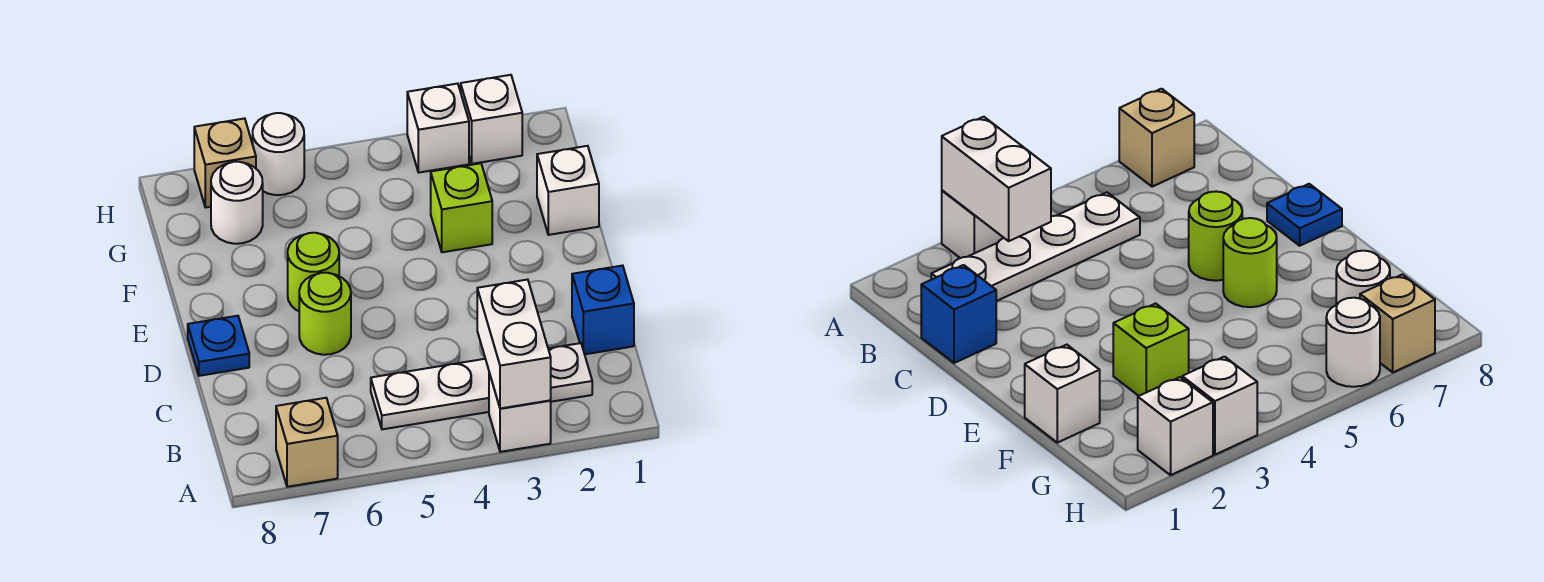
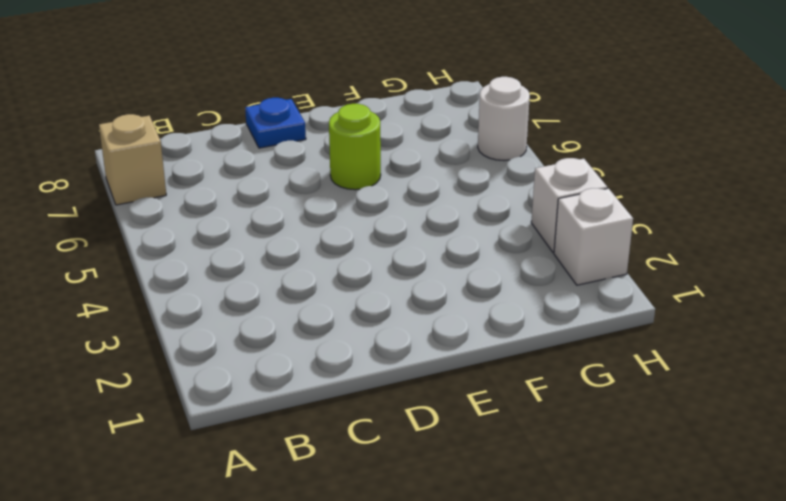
none -> white 1x1 brick [489,373,551,452]
none -> white 1x4 plate [371,343,592,429]
none -> blue 1x1 brick [572,266,634,354]

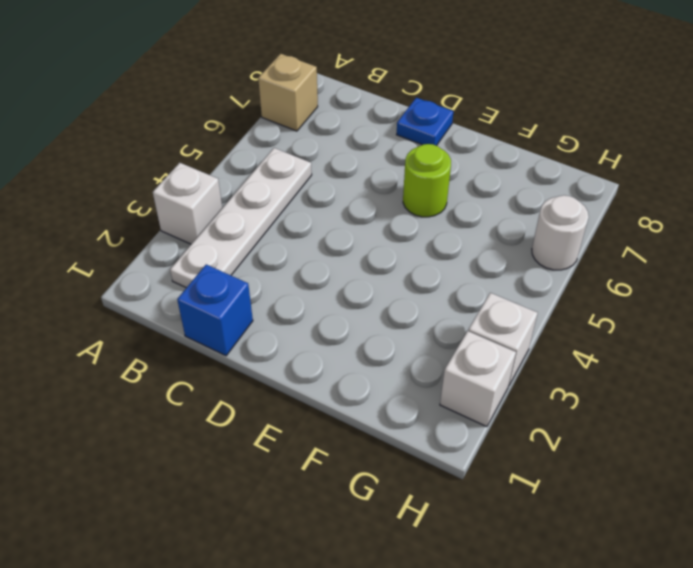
none -> lime 1x1 round brick [299,273,351,355]
none -> white 1x1 brick [537,146,599,235]
none -> lime 1x1 brick [431,163,492,252]

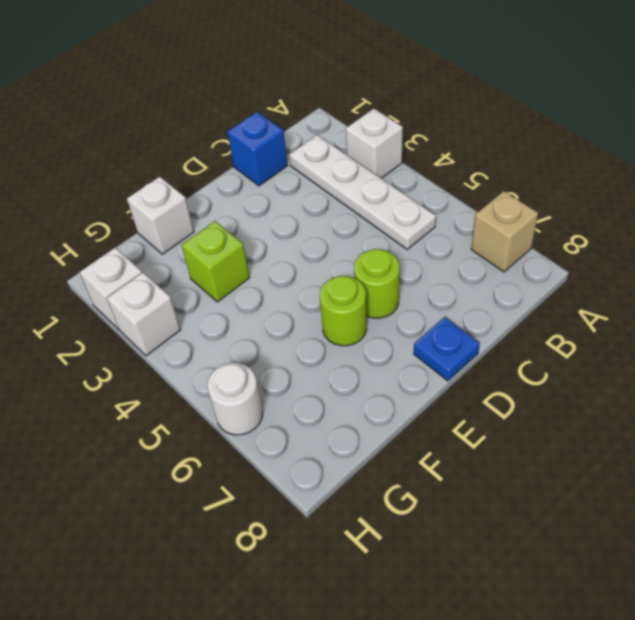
none -> white 1x1 round brick [211,162,263,244]
none -> tan 1x1 brick [194,118,256,208]
none -> white 1x2 brick [477,280,551,409]

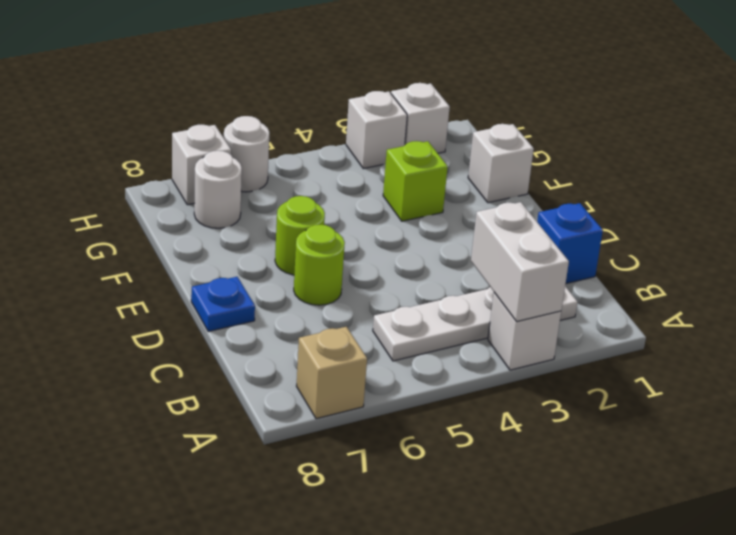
white 1x1 brick [172,125,231,205] -> tan 1x1 brick [194,118,256,208]

